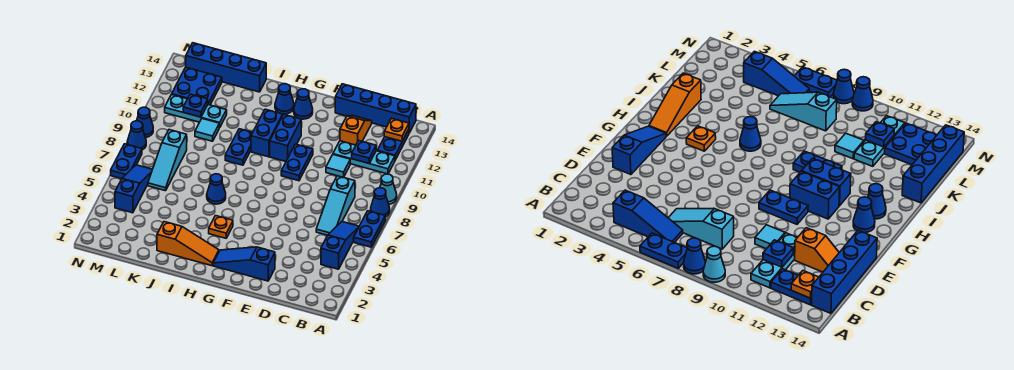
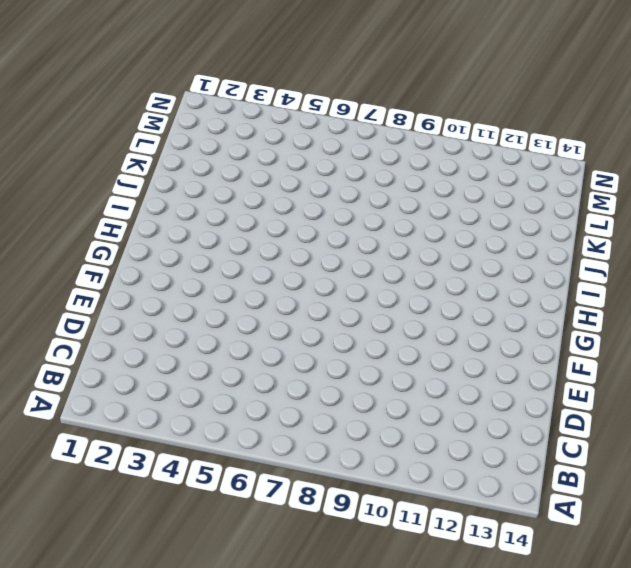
none -> blue 1x2 plate [354,211,385,247]
none -> blue 1x1 cone [371,188,390,217]
none -> cyan 1x1 cone [380,174,397,204]
none -> blue 1x3 slope [321,222,359,269]

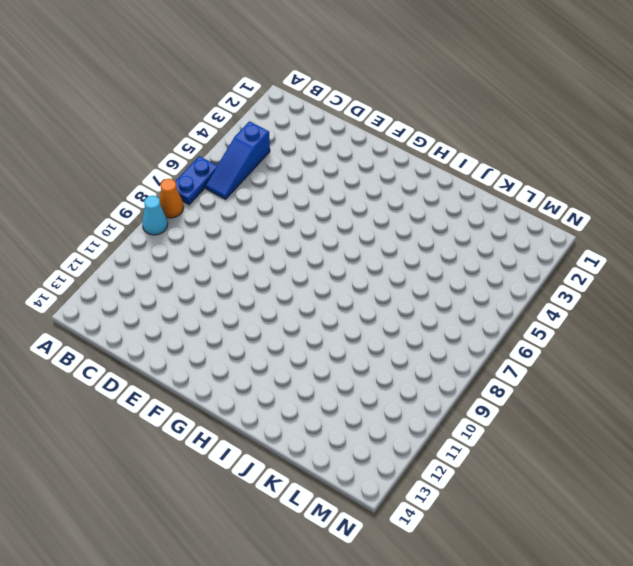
orange 1x1 cone [160,179,184,218] -> blue 1x1 cone [371,188,390,217]
none -> cyan 1x3 plate [333,141,395,174]
none -> blue 1x2 plate [377,130,409,160]
none -> blue 1x4 brick [335,84,416,133]
none -> cyan 1x3 slope [316,176,355,235]

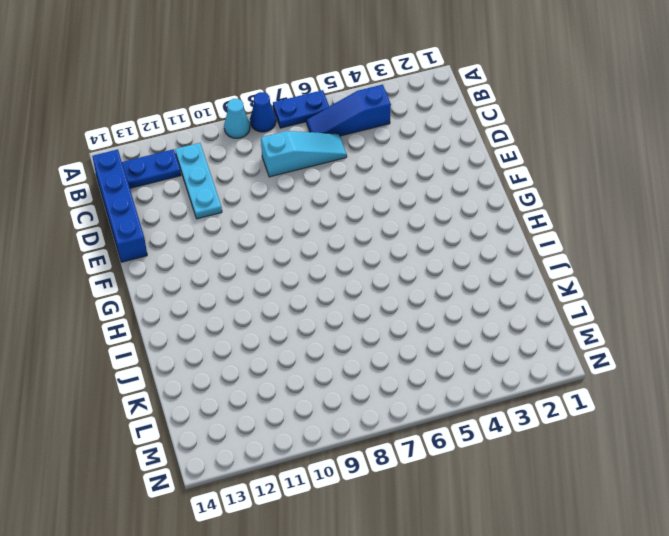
none -> cyan 1x1 tile [326,155,350,177]
none -> orange 1x2 slope [340,116,372,145]
none -> blue 1x3 slope [213,247,275,281]
none -> blue 1x2 plate [281,144,313,181]

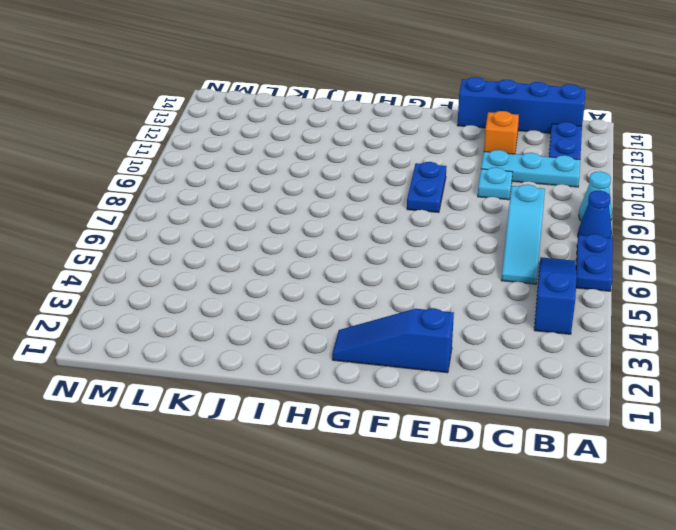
cyan 1x1 plate [478,167,512,200] -> cyan 1x1 tile [326,155,350,177]
none -> blue 1x2 brick [270,115,301,162]
none -> blue 1x1 cone [294,89,313,119]
none -> orange 1x3 slope [157,222,219,266]
none -> orange 1x1 plate [209,216,233,238]

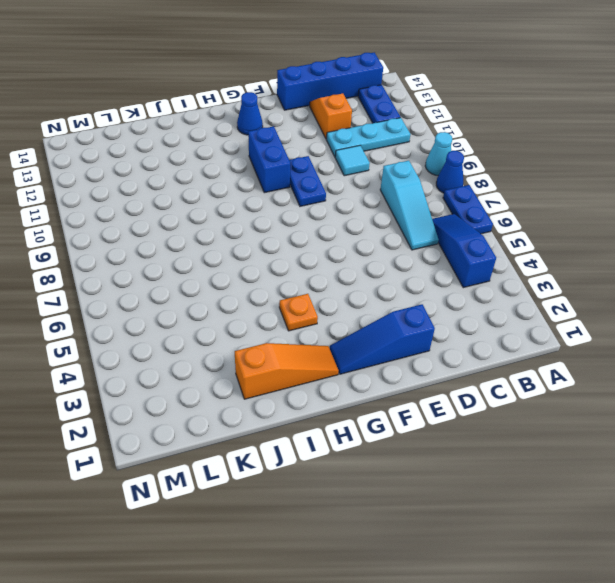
none -> blue 1x2 brick [251,109,283,157]
none -> blue 1x1 cone [275,84,294,114]
none -> blue 1x1 cone [207,174,226,204]
none -> blue 1x2 plate [225,129,253,165]

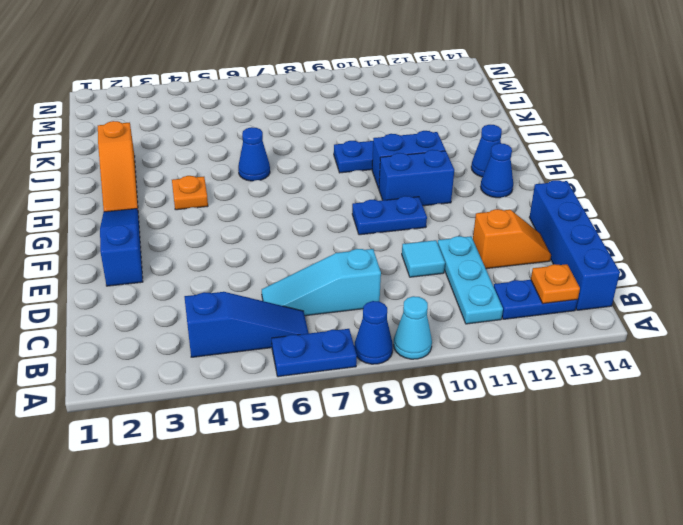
none -> blue 1x4 brick [186,43,266,92]
none -> cyan 1x1 tile [195,119,220,141]
none -> cyan 1x3 plate [165,94,227,127]
none -> cyan 1x3 slope [148,130,187,191]

